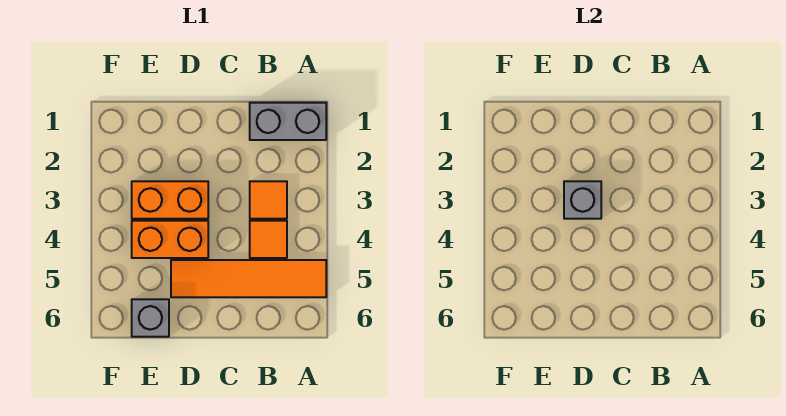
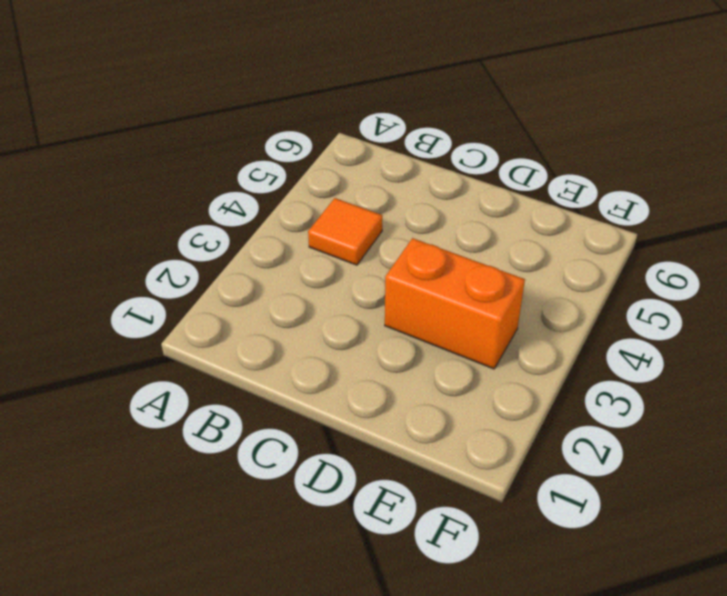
none -> grey 1x2 brick [250,103,326,140]
none -> orange 1x4 tile [171,260,326,297]

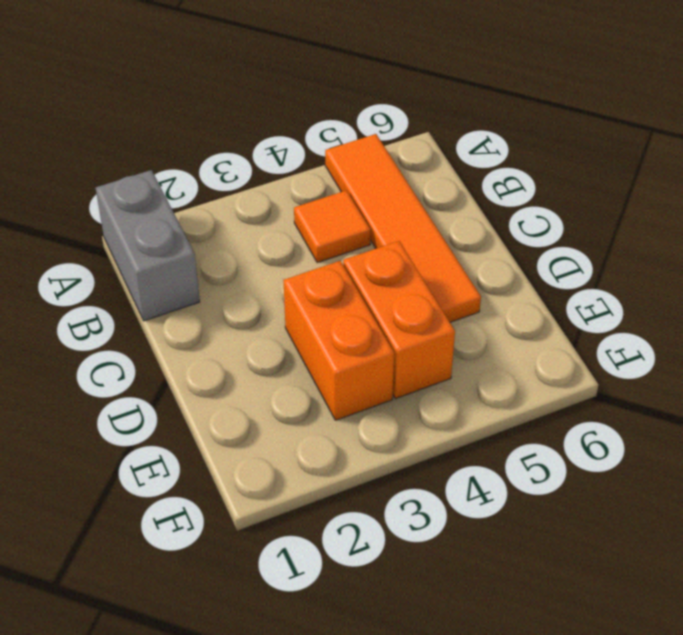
none -> orange 1x1 tile [250,181,287,219]
none -> grey 1x1 brick [132,299,169,337]

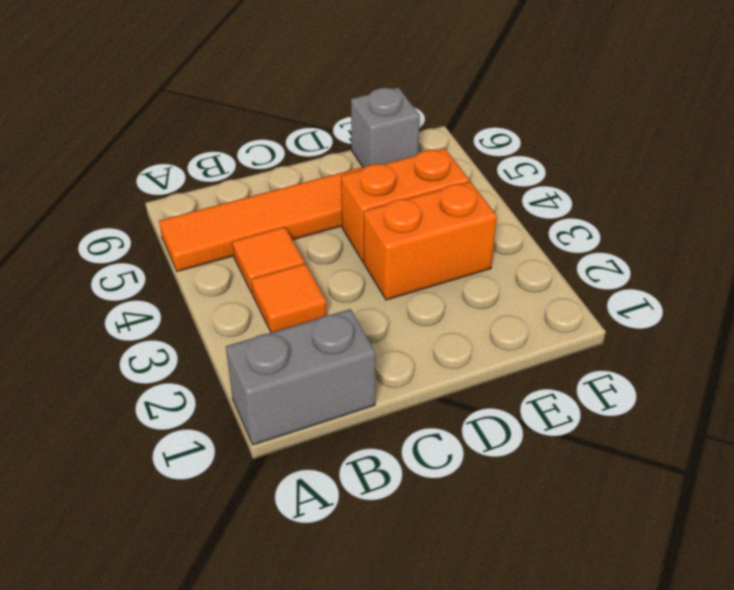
none -> grey 1x1 brick [564,181,601,219]

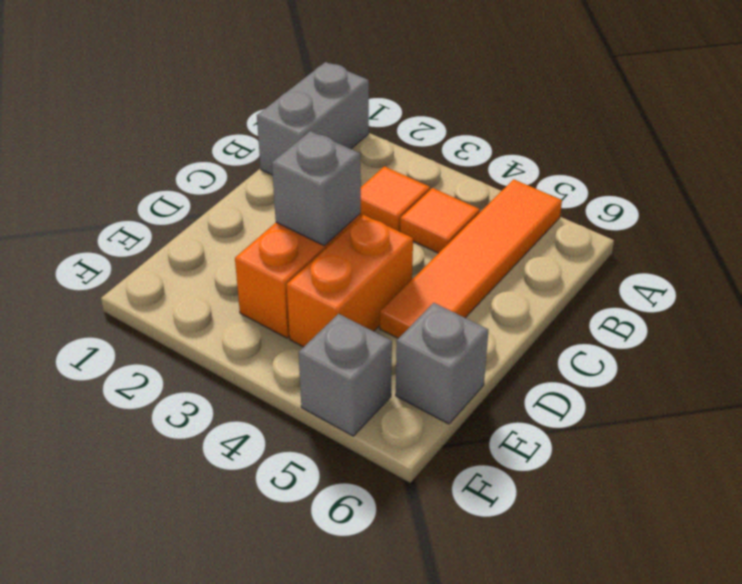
grey 1x1 brick [299,314,392,436] -> none

